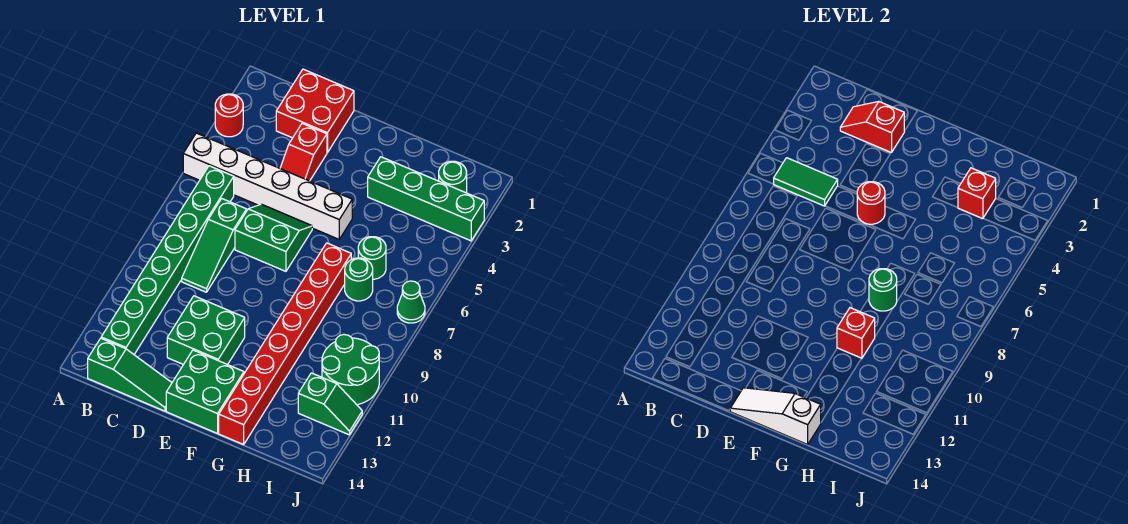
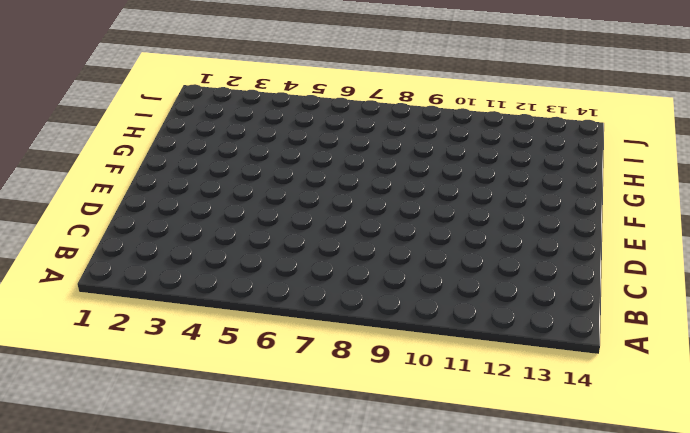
none -> red 1x1 round brick [215,94,243,137]
none -> white 1x6 brick [183,133,352,239]
none -> green 1x8 brick [101,166,234,354]

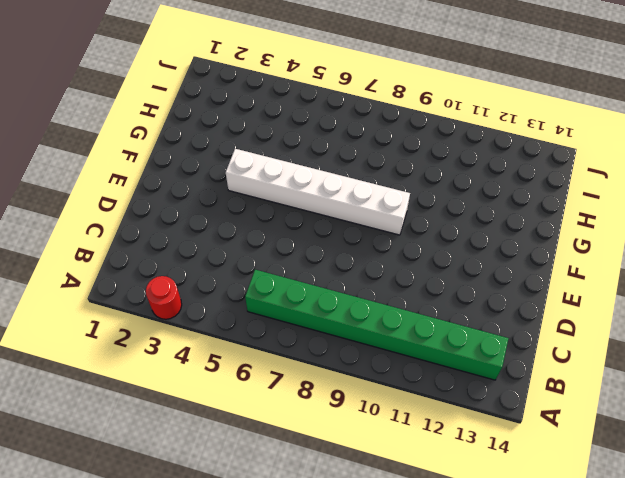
white 1x6 brick [226,149,410,235] -> white 1x6 brick turned to [183,133,352,239]
none -> green 1x3 slope [88,338,172,411]
none -> red 2x2 brick [276,69,354,153]
none -> green 1x3 slope [182,199,247,292]

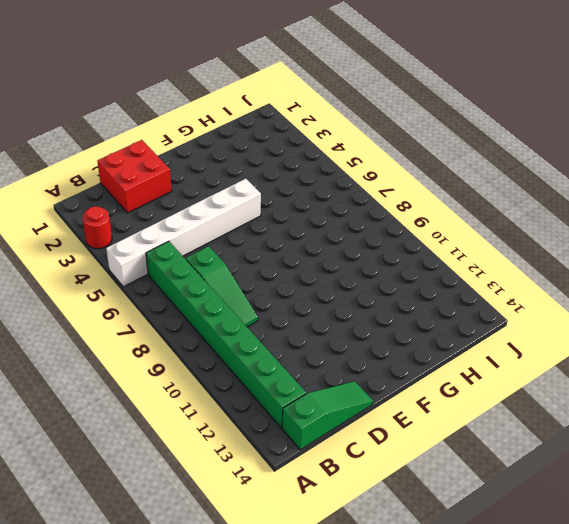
none -> red 1x2 slope [280,123,327,181]
none -> green 2x2 slope [235,204,312,271]
none -> green 2x2 brick [167,296,245,365]

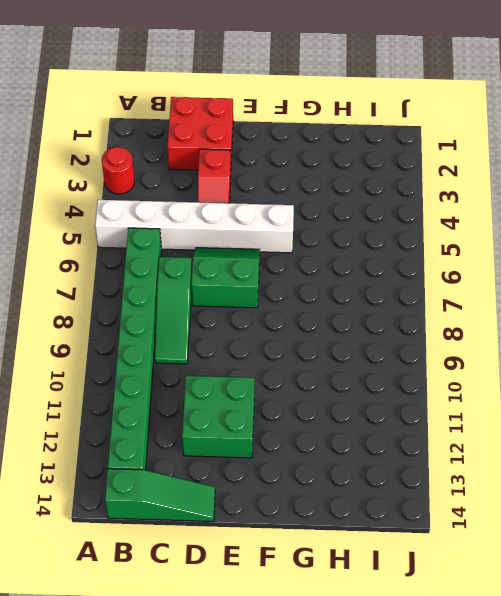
none -> green 2x2 brick [166,350,244,433]
none -> green 1x4 brick [368,157,484,241]
none -> red 1x8 brick [219,243,351,445]

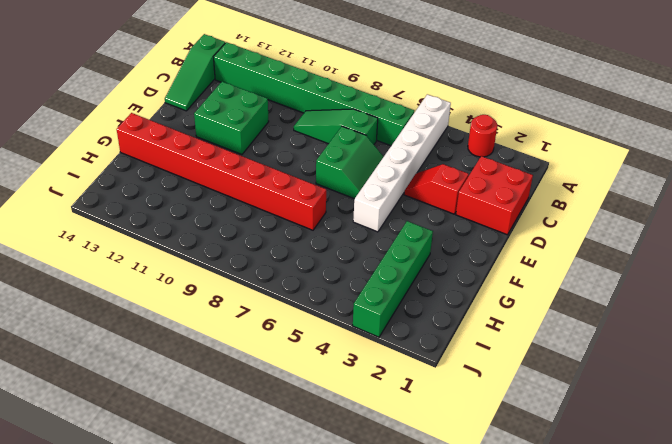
none -> green 2x2 brick [166,350,244,433]
none -> green 1x1 round brick [358,237,386,279]
none -> green 1x1 round brick [345,258,373,301]

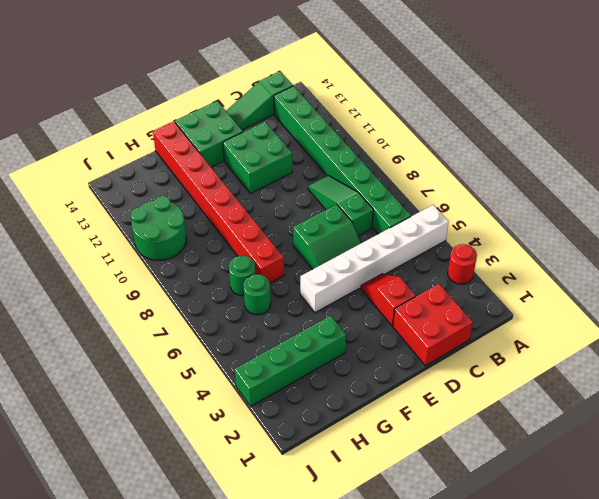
none -> green 1x1 round brick [439,161,467,193]
none -> green 1x2 slope [298,373,362,435]
none -> green 1x1 cone [397,281,425,323]

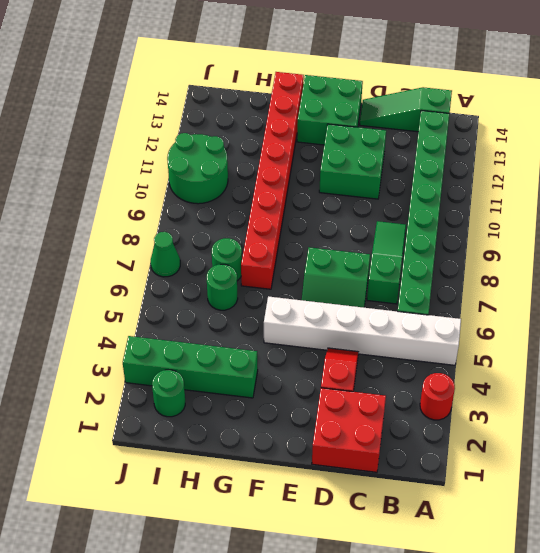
none -> green 1x2 slope [298,373,362,435]
none -> green 1x2 tile [774,158,838,206]
none -> red 1x2 slope [840,102,904,153]

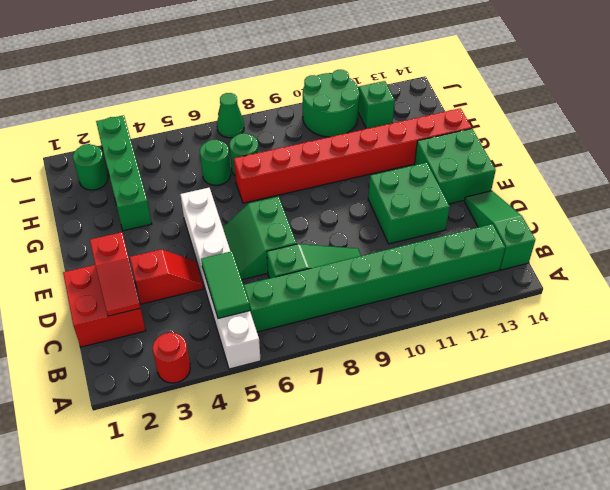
none -> red 1x1 round brick [857,182,885,224]
none -> white 1x3 slope [730,388,821,445]
none -> green 1x1 round brick [869,269,897,311]

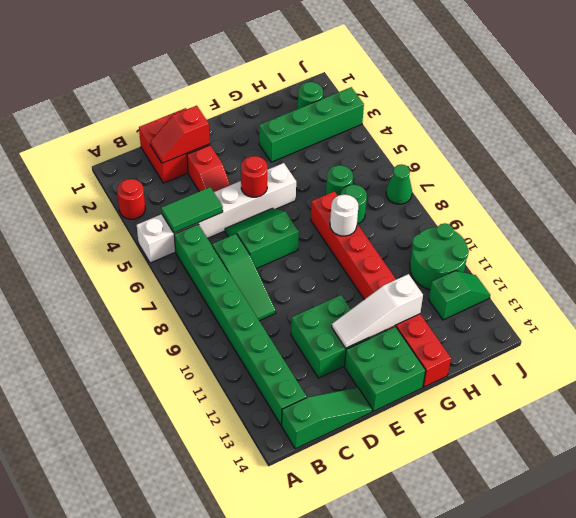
white 1x3 slope [332,274,423,348] -> white 1x3 slope moved to [730,388,821,445]
white 1x1 round brick [330,195,358,236] -> green 1x1 round brick [869,269,897,311]
none -> red 1x1 brick [837,308,875,358]
none -> red 1x1 brick [958,168,996,219]

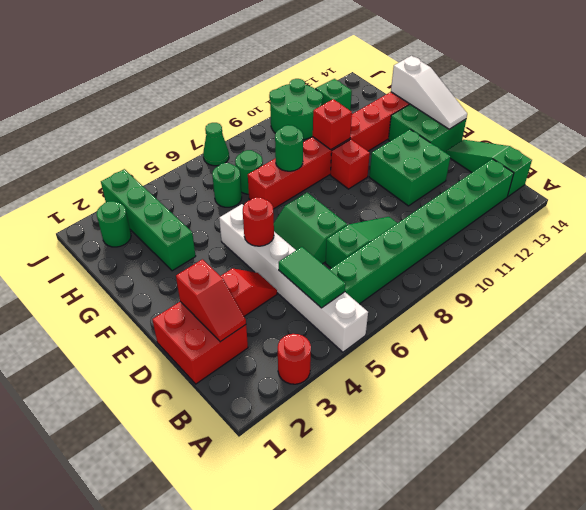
red 1x1 brick [330,139,370,189] -> red 1x1 brick moved to [958,168,996,219]

